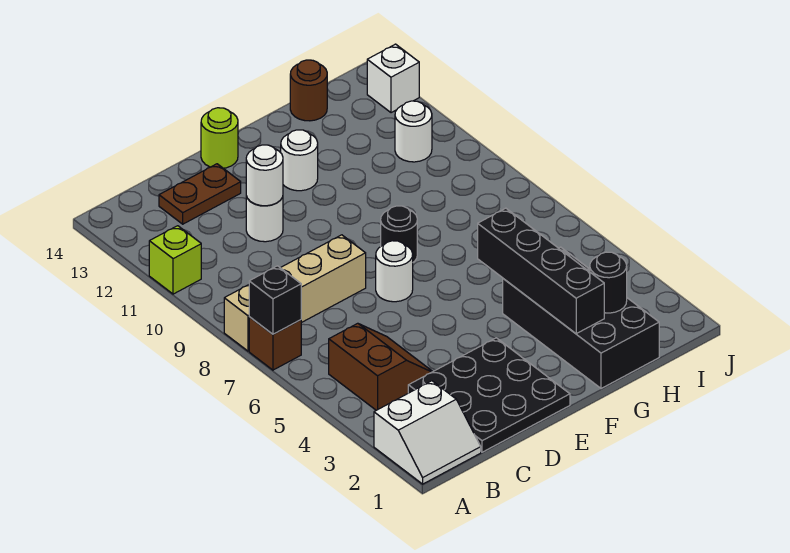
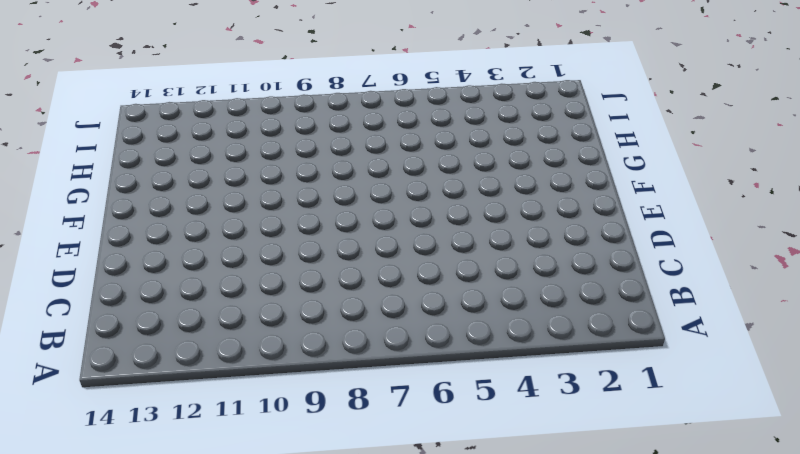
none -> white 2x2 slope [374,381,481,484]
none -> brown 1x1 brick [249,317,301,370]
none -> tan 1x4 brick [224,235,366,351]

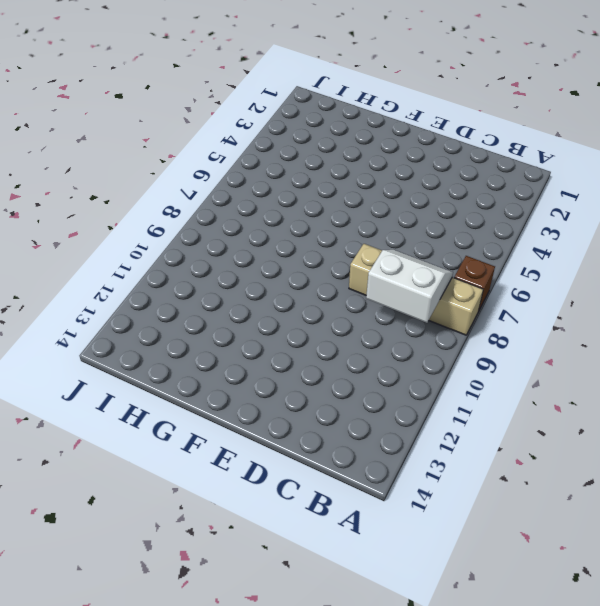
white 2x2 slope [366,250,453,323] -> white 2x2 slope moved to [374,381,481,484]
none -> lime 1x1 brick [149,226,201,294]
none -> brown 2x2 slope [329,323,433,410]
none -> black 3x3 plate [408,338,570,452]

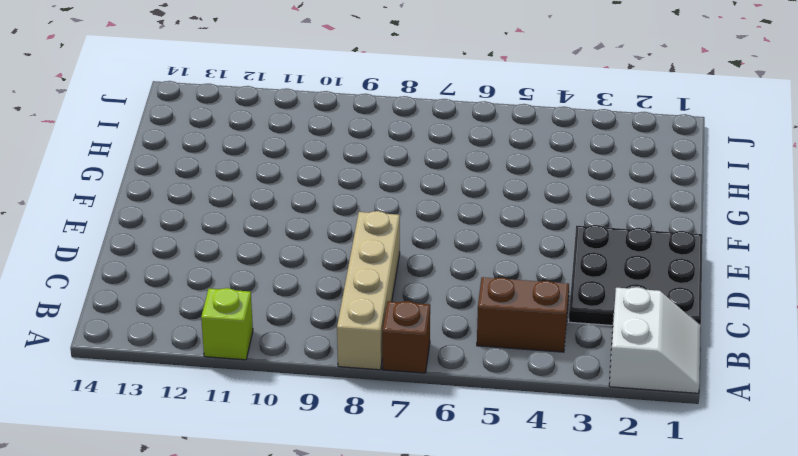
none -> brown 1x2 plate [159,164,241,224]
none -> white 1x1 round brick [246,196,283,242]
none -> white 1x1 round brick [376,241,413,302]

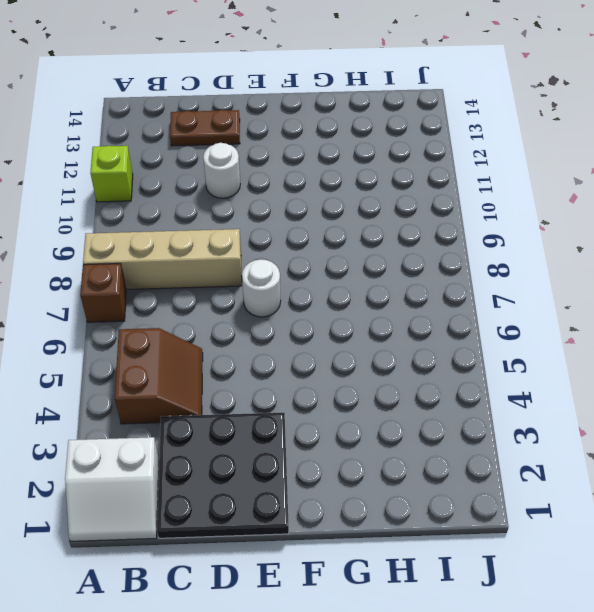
none -> lime 1x1 round brick [201,108,238,168]
none -> black 1x1 round brick [381,206,417,262]
none -> white 1x1 round brick [281,130,318,191]

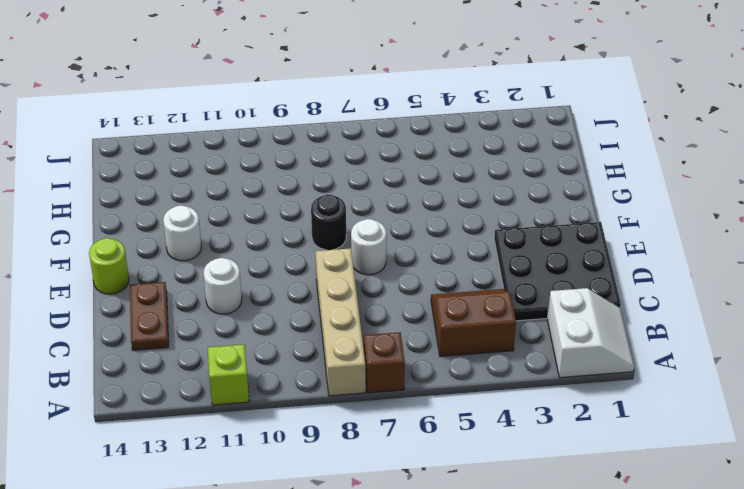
none -> black 2x4 brick [503,247,659,389]
none -> brown 1x1 round brick [290,60,327,121]
none -> white 1x1 round brick [395,101,432,162]

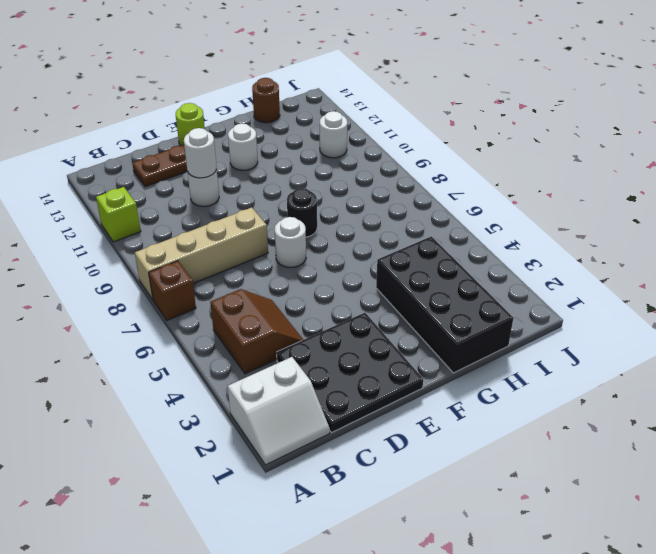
none -> white 1x1 brick [367,44,419,113]
none -> black 1x1 brick [249,266,301,334]
none -> black 1x4 brick [478,208,604,334]

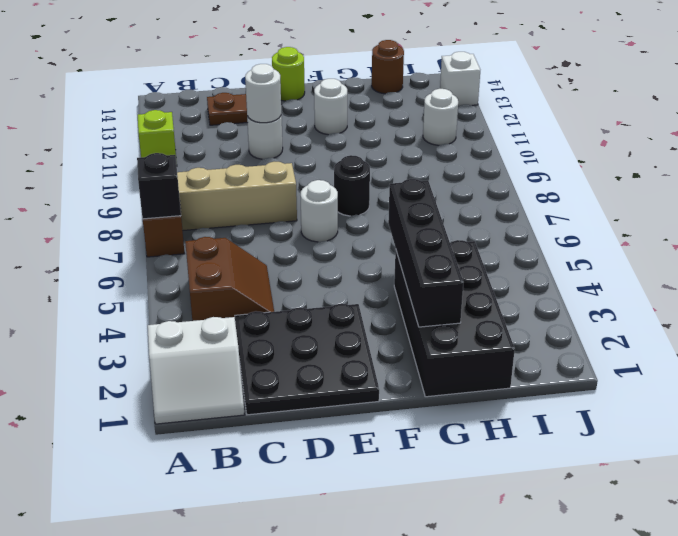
none -> black 1x1 round brick [590,252,627,313]

